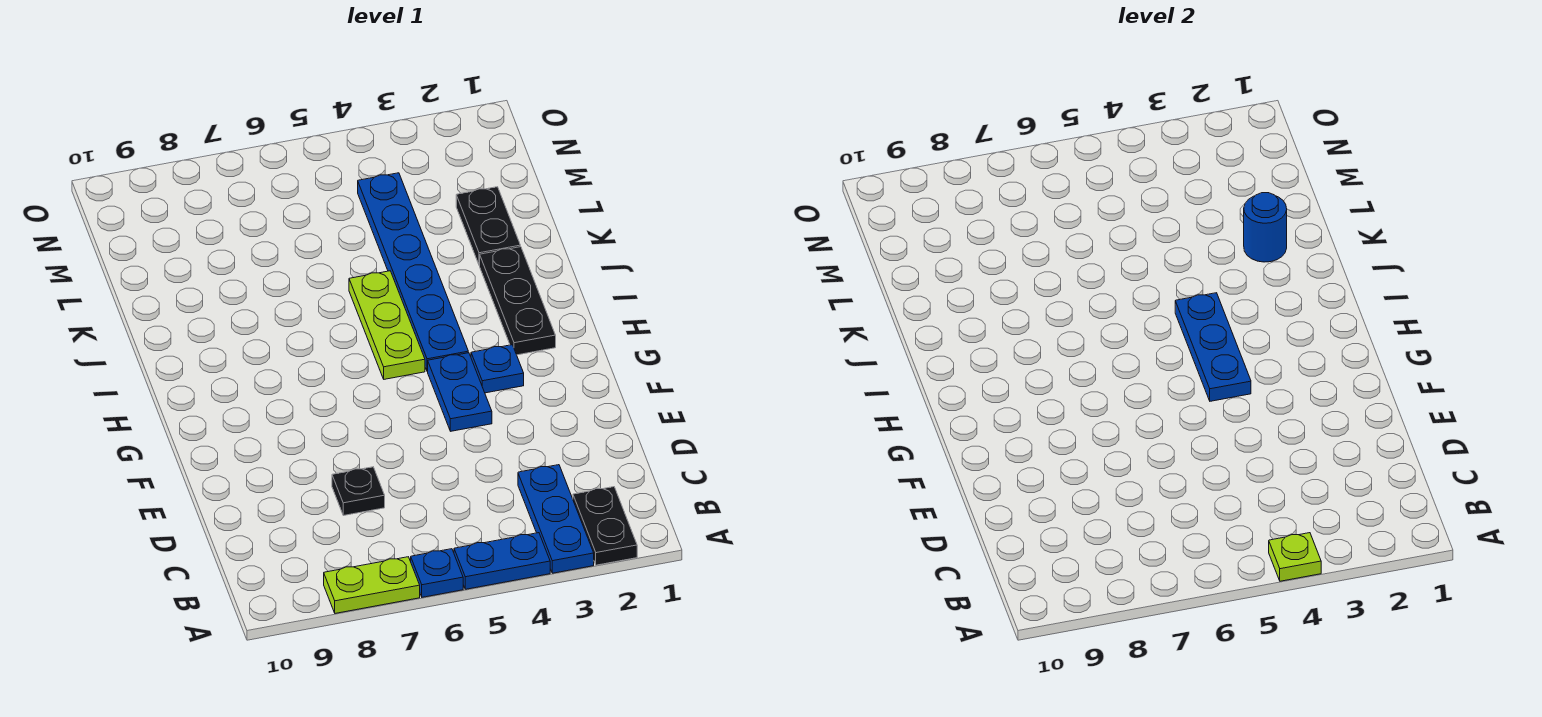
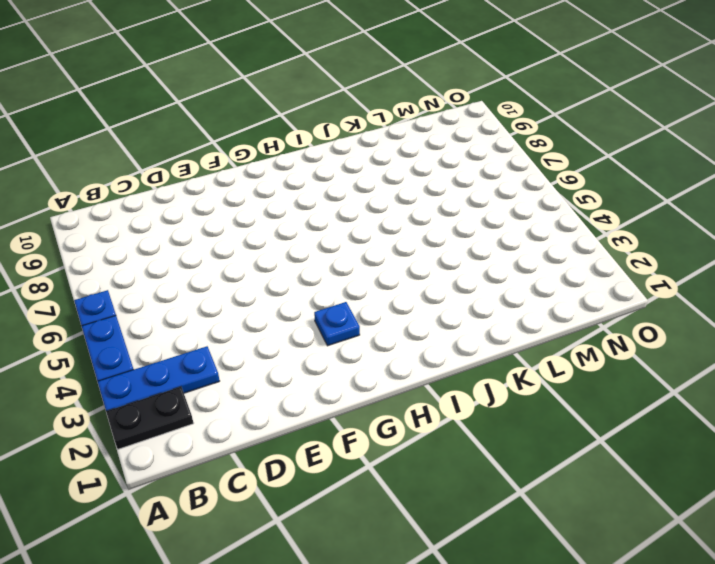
none -> lime 1x2 plate [324,557,420,613]
none -> black 1x1 plate [332,467,385,516]
none -> blue 1x2 plate [428,353,492,431]

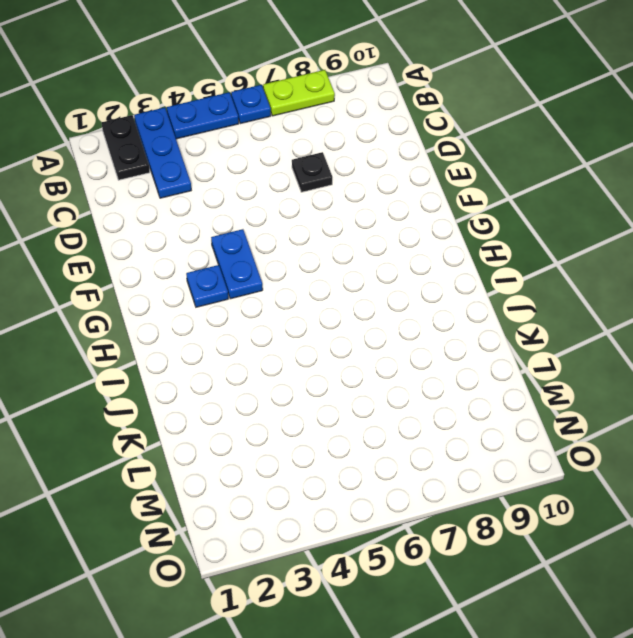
none -> black 1x3 plate [480,247,556,355]
none -> blue 1x6 plate [358,173,468,371]
none -> lime 1x3 plate [349,271,425,379]

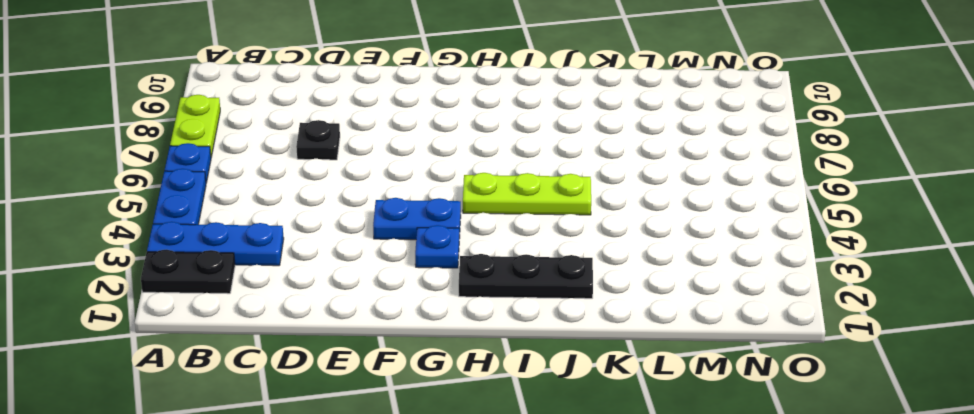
none -> blue 1x6 plate [358,173,468,371]
none -> black 1x2 plate [456,187,520,265]
none -> lime 1x1 plate [1269,533,1321,581]

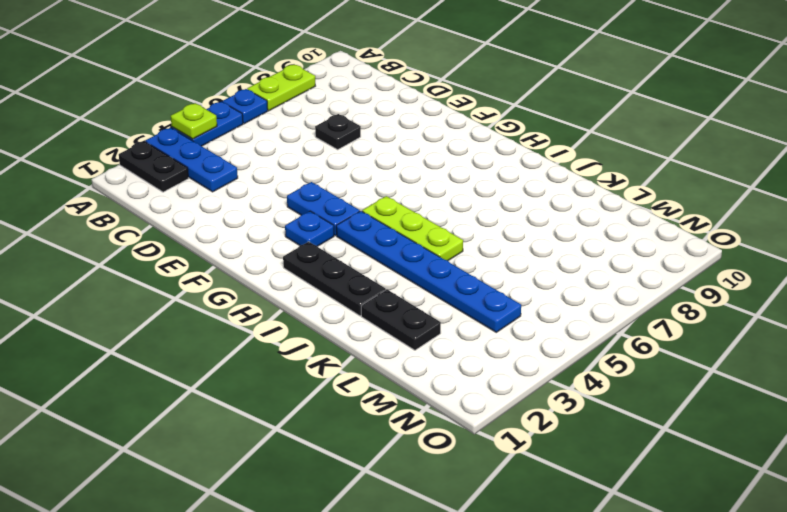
none -> blue 1x3 plate [1175,293,1251,401]
none -> blue 1x1 round brick [1244,193,1287,262]

